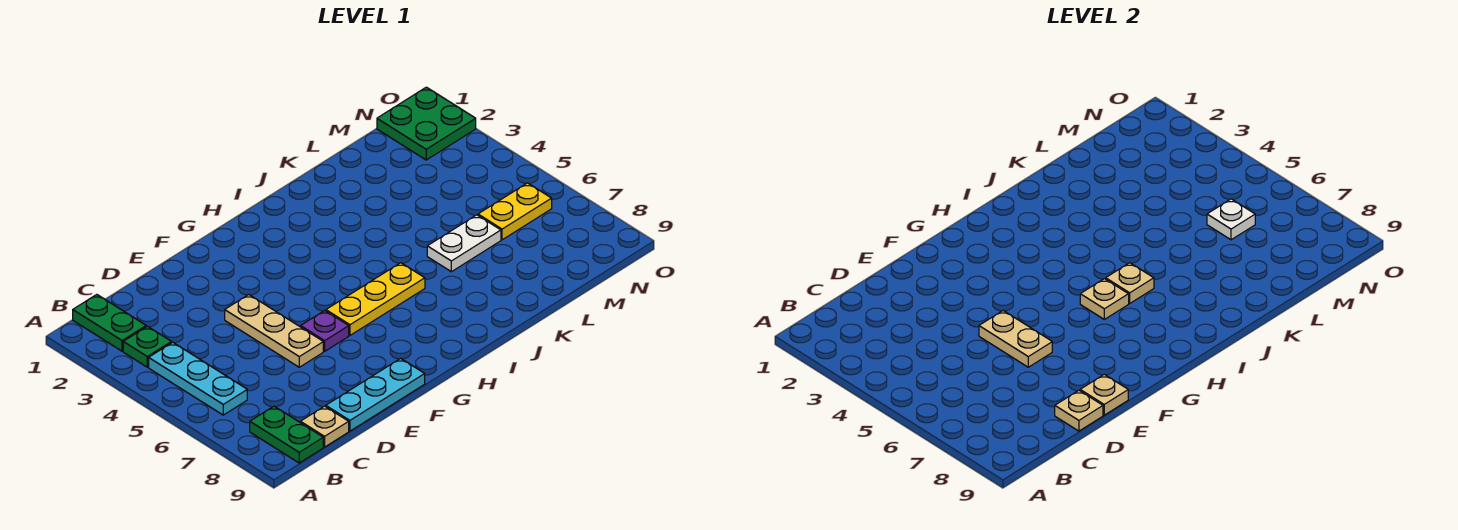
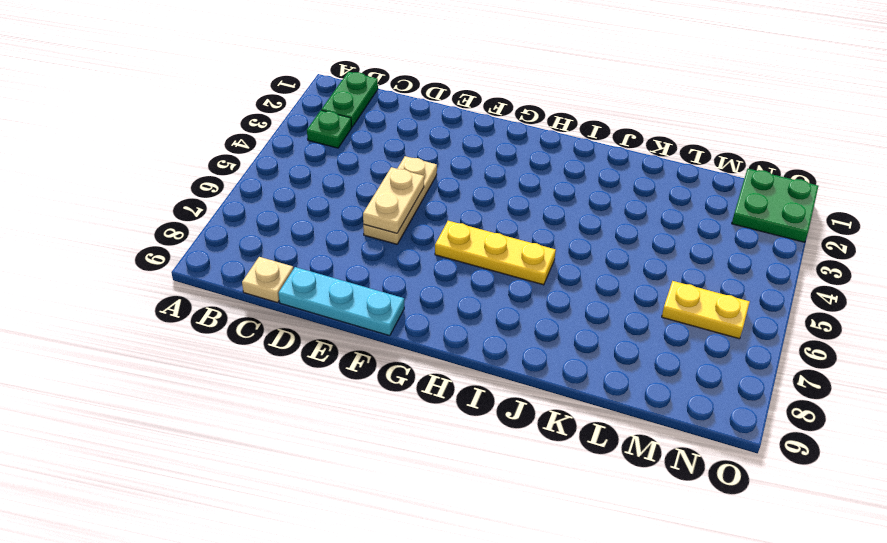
none -> cyan 1x3 plate [149,342,247,415]
none -> green 1x2 plate [250,406,323,463]
none -> purple 1x1 plate [301,311,349,351]

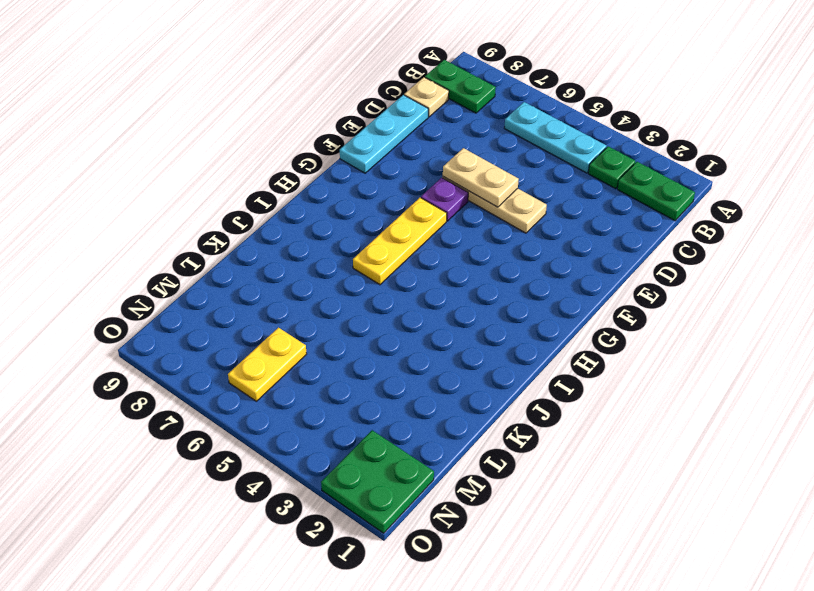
none -> white 1x2 plate [427,215,501,272]
none -> tan 1x1 plate [1055,390,1103,431]
none -> tan 1x1 plate [1080,374,1128,415]

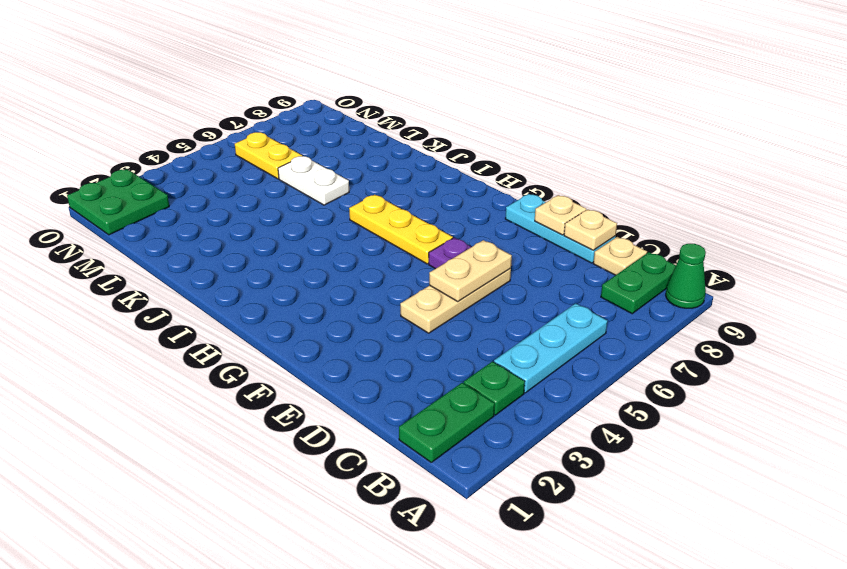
green 1x1 cone [666,244,706,308] -> none
none -> tan 1x1 plate [1080,279,1129,319]
none -> tan 1x1 plate [1106,263,1154,303]
none -> white 1x1 plate [1207,199,1255,240]

